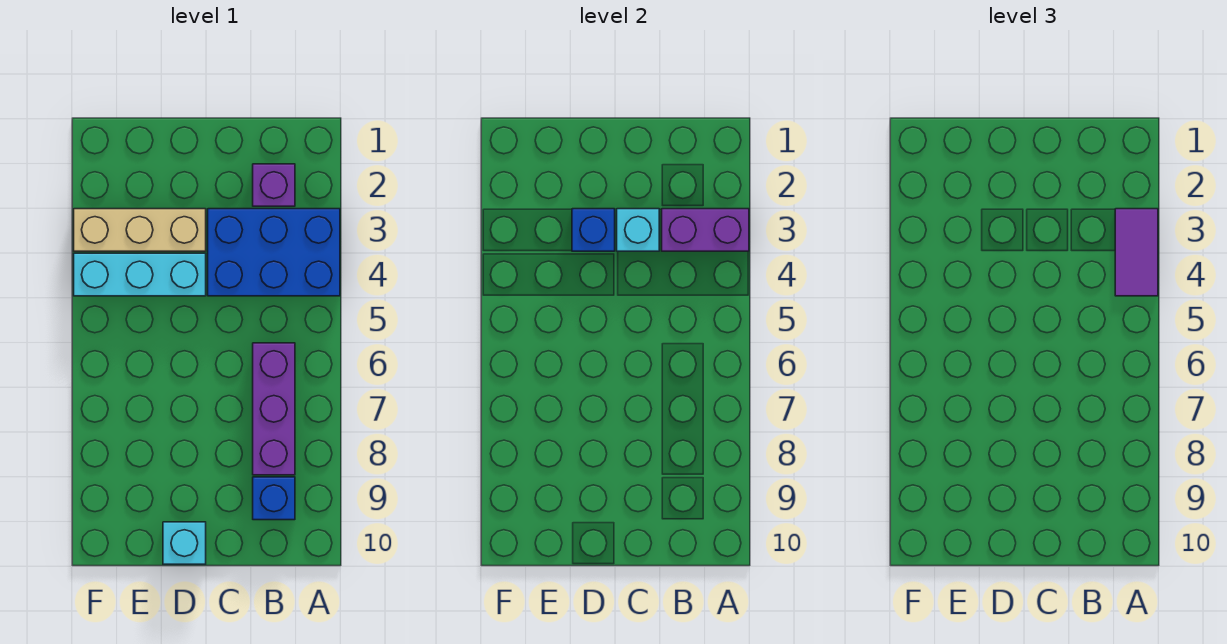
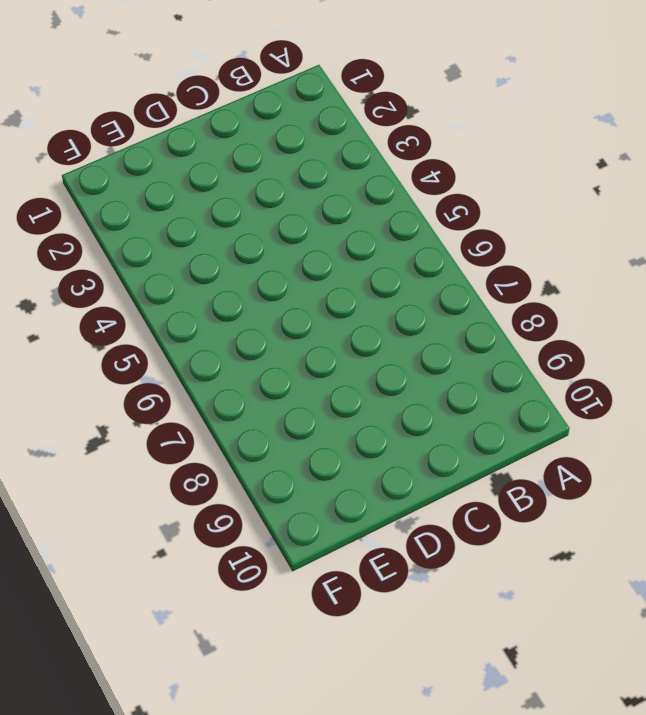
none -> blue 2x3 brick [208,209,340,296]
none -> purple 1x1 brick [253,164,295,206]

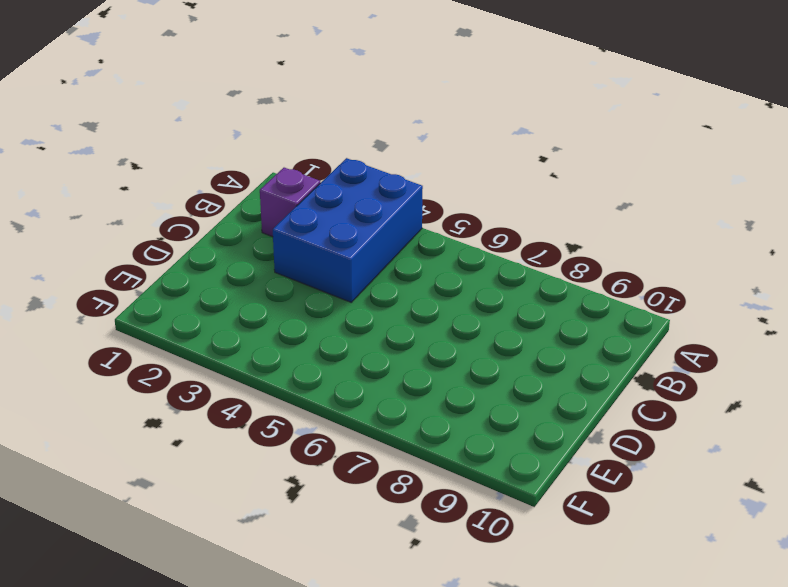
none -> purple 1x3 brick [253,343,295,475]
none -> blue 1x1 brick [253,477,295,520]

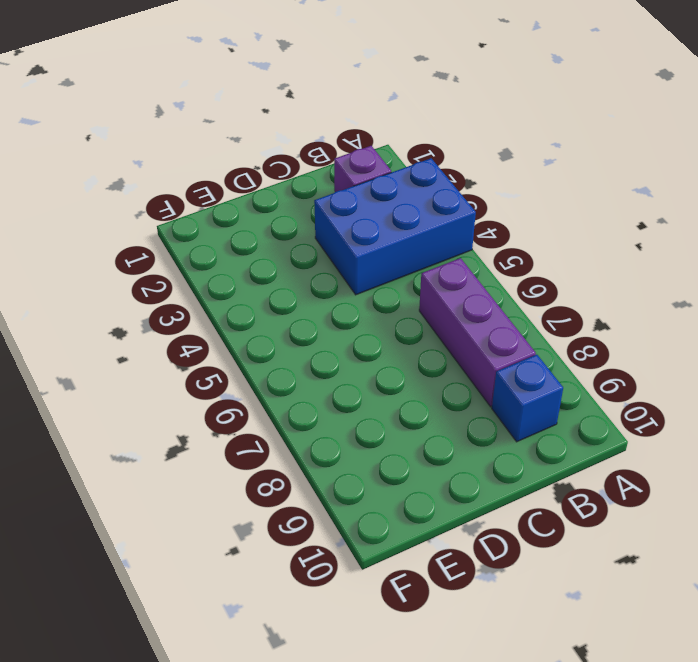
none -> tan 1x3 brick [74,209,206,251]
none -> cyan 1x3 brick [74,253,206,296]

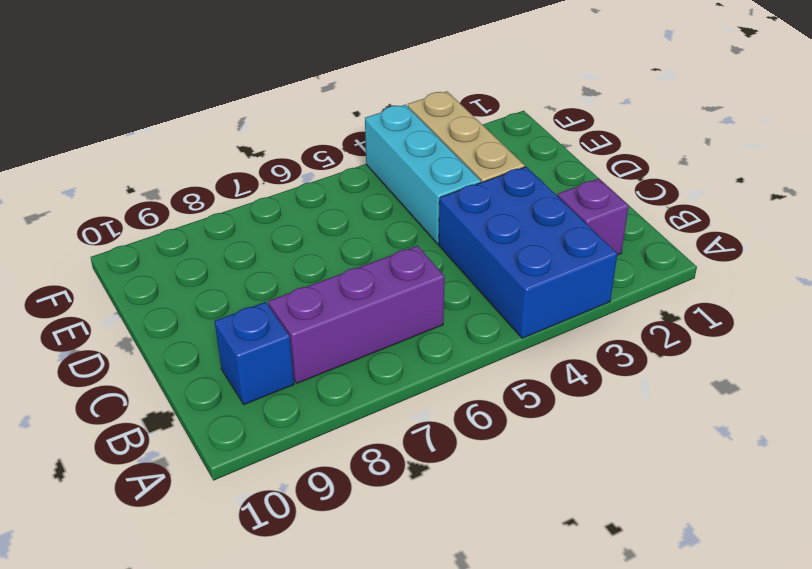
none -> cyan 1x1 brick [163,522,206,564]
none -> purple 1x2 brick [662,209,749,251]

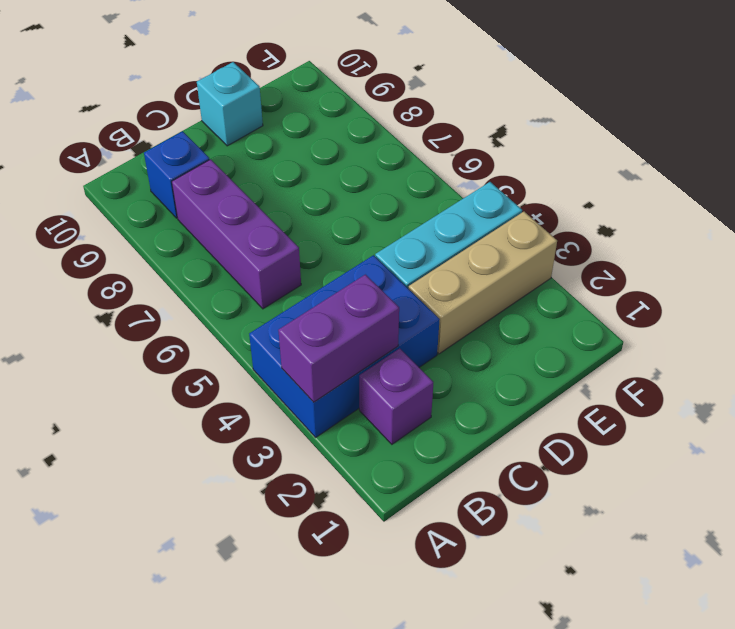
none -> cyan 1x1 brick [617,209,659,251]
none -> blue 1x1 brick [572,209,615,251]

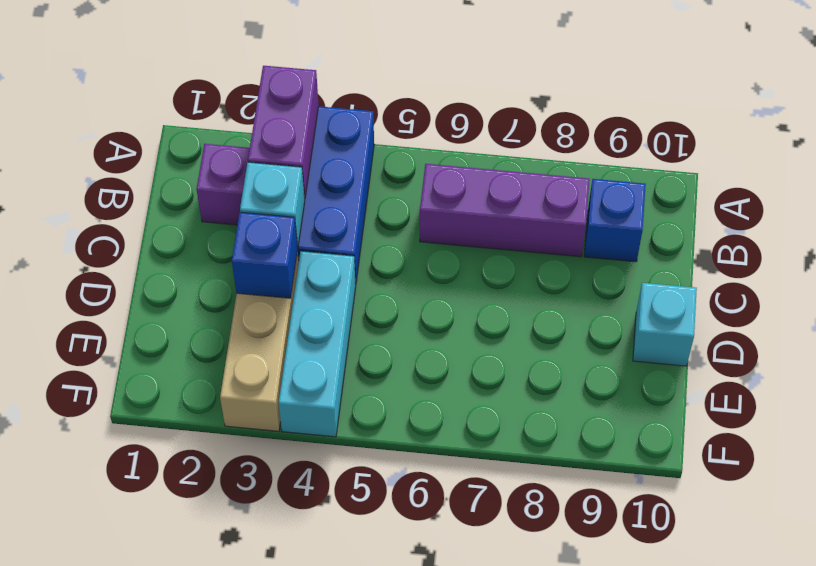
none -> purple 1x2 tile [1115,209,1158,296]

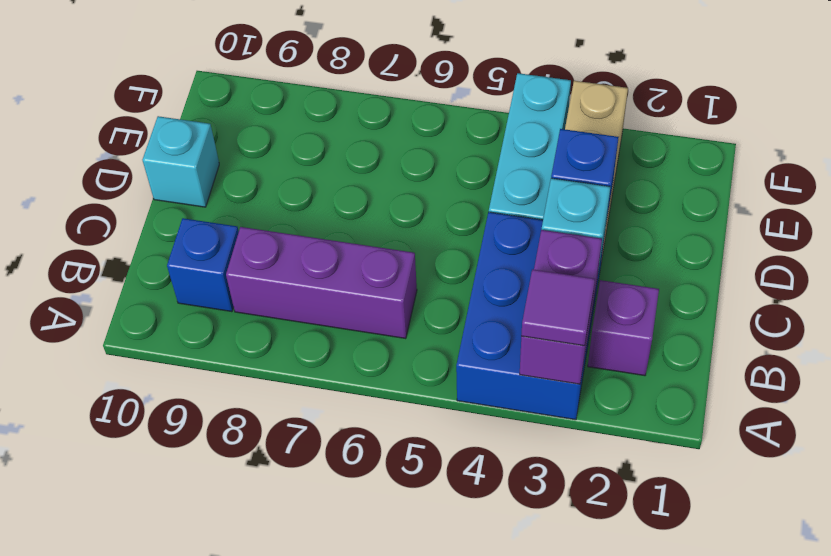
purple 1x1 tile [521,269,595,346] -> purple 1x2 tile [1115,209,1158,296]

